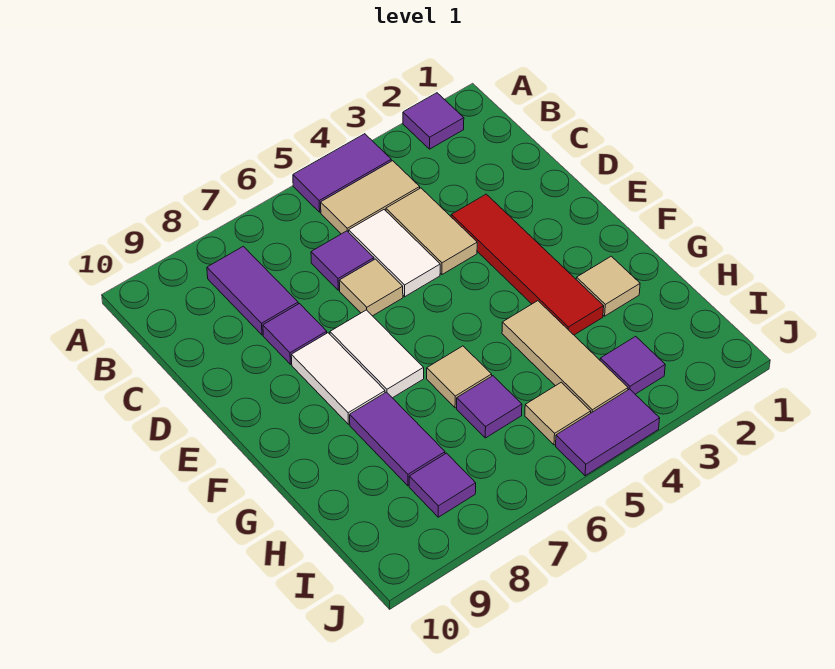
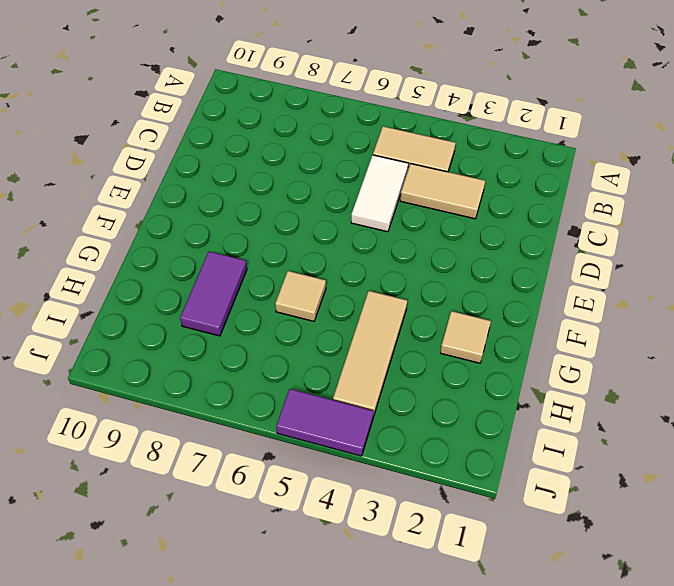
tan 1x2 tile [400,164,485,219] -> tan 1x2 tile turned to [386,188,477,274]
none -> purple 1x1 tile [403,93,464,149]
none -> purple 1x2 tile [293,134,391,212]
none -> purple 1x2 tile [207,246,298,335]

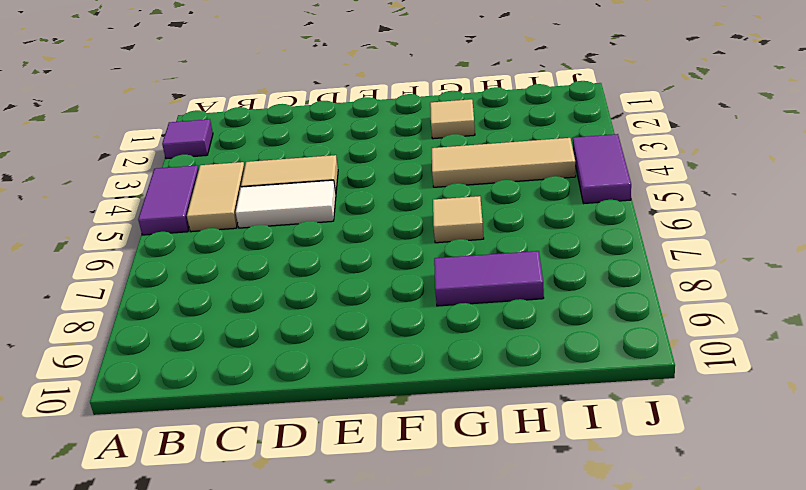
none -> purple 1x2 tile [207,246,298,335]
none -> purple 1x1 tile [311,231,374,290]
none -> red 1x4 tile [451,194,604,335]

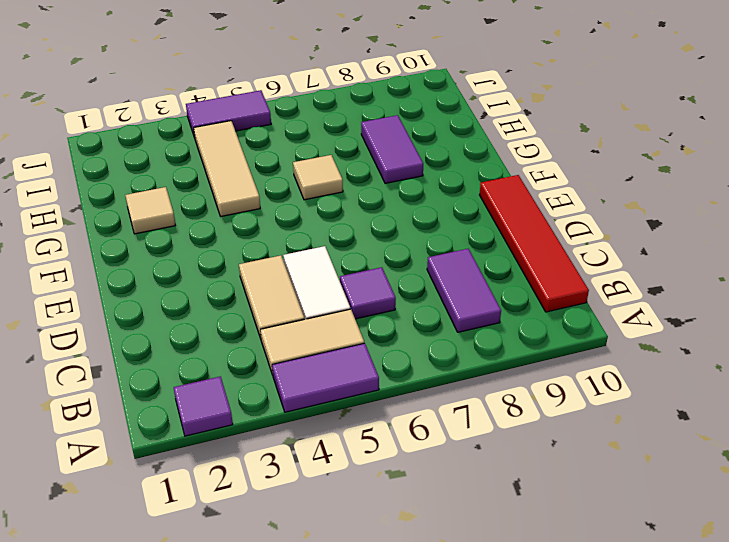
red 1x4 tile [480,175,589,312] -> red 1x4 tile moved to [451,194,604,335]
none -> tan 1x1 tile [339,259,403,316]
none -> purple 1x1 tile [263,304,327,364]
none -> white 1x2 tile [330,310,424,398]

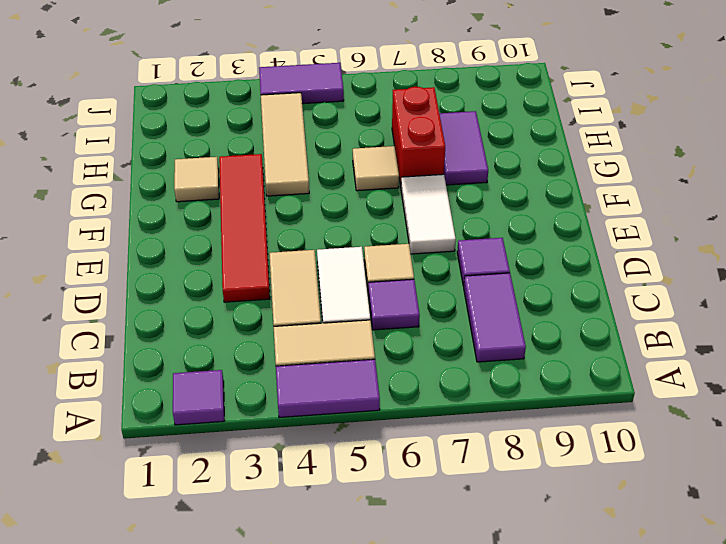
red 1x2 brick [392,87,445,186] -> none
none -> white 1x2 tile [291,333,385,424]
none -> purple 1x1 tile [457,376,522,438]
none -> purple 1x1 tile [600,336,665,394]

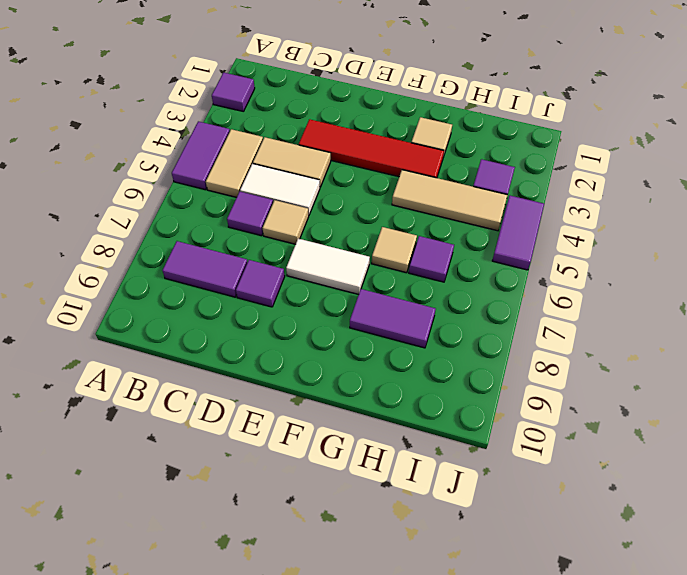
none -> white 1x2 tile [291,333,385,424]
none -> tan 1x1 tile [525,382,591,445]
none -> purple 1x1 tile [409,453,476,517]

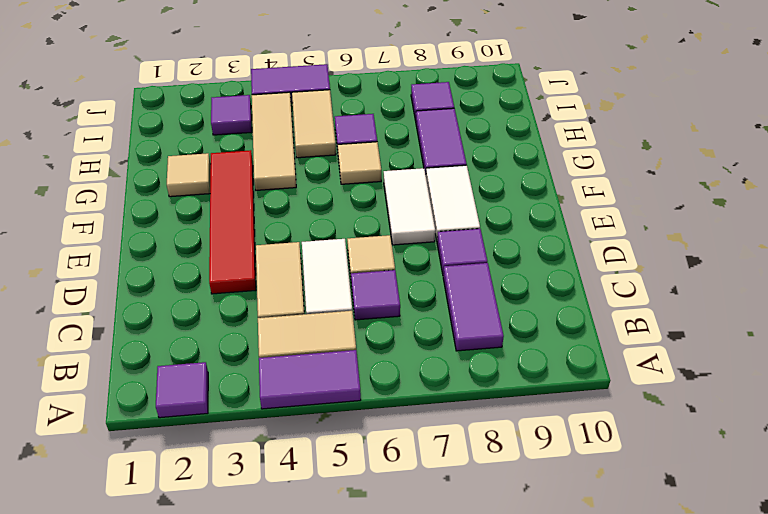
tan 1x2 tile [292,90,336,158] -> tan 1x1 tile [525,382,591,445]

